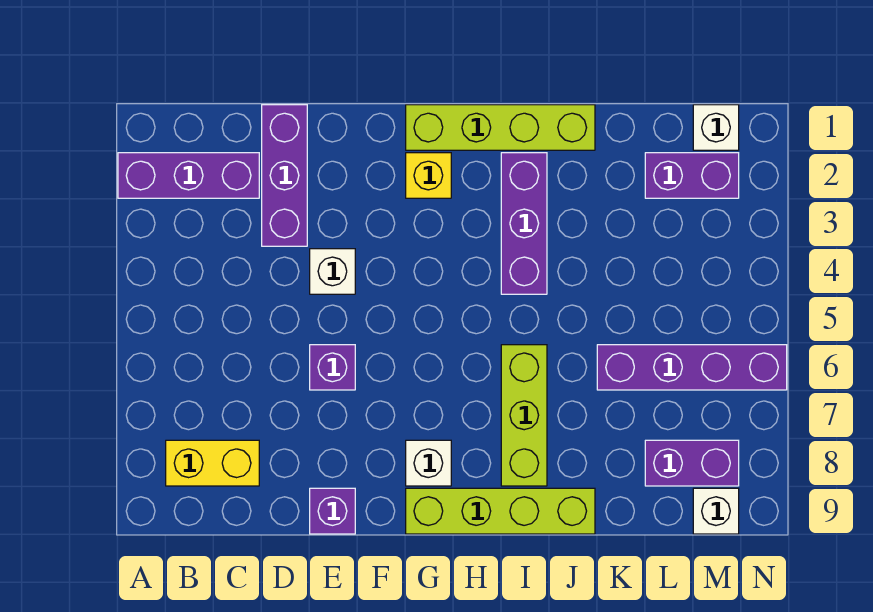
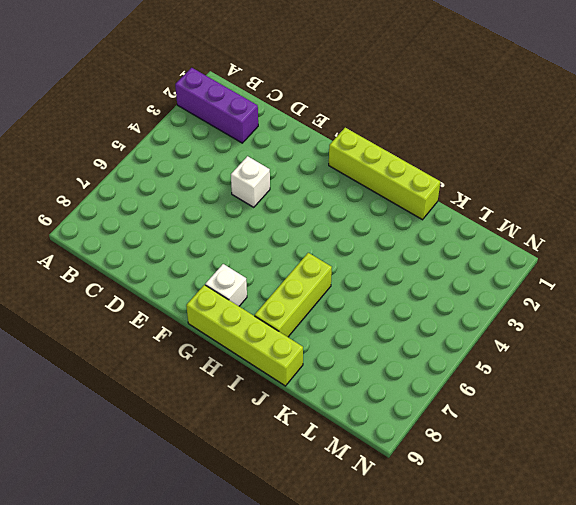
none -> yellow 1x2 brick [166,440,259,486]
none -> purple 1x3 brick [262,105,307,246]
none -> purple 1x1 brick [310,345,355,390]

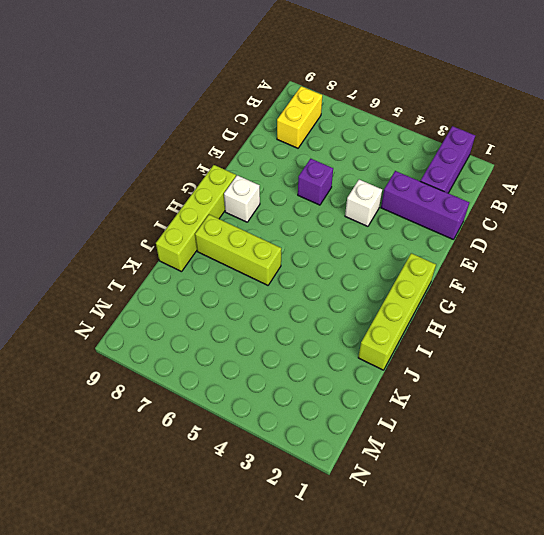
none -> purple 1x1 brick [310,488,355,534]
none -> yellow 1x1 brick [406,153,451,198]
none -> purple 1x3 brick [501,153,547,294]

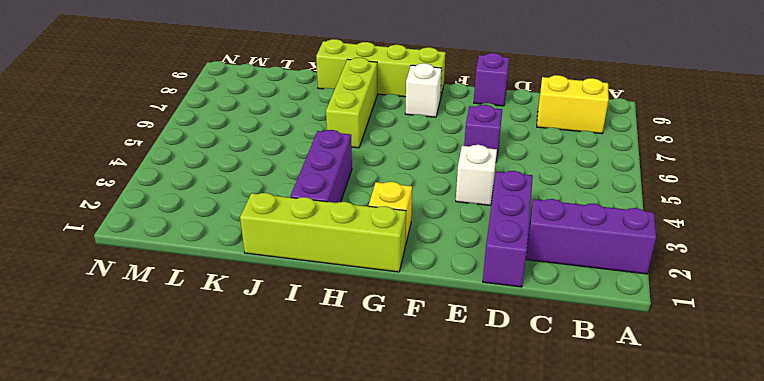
none -> purple 1x4 brick [597,345,787,390]
none -> purple 1x2 brick [645,153,739,198]
none -> purple 1x2 brick [645,440,739,486]

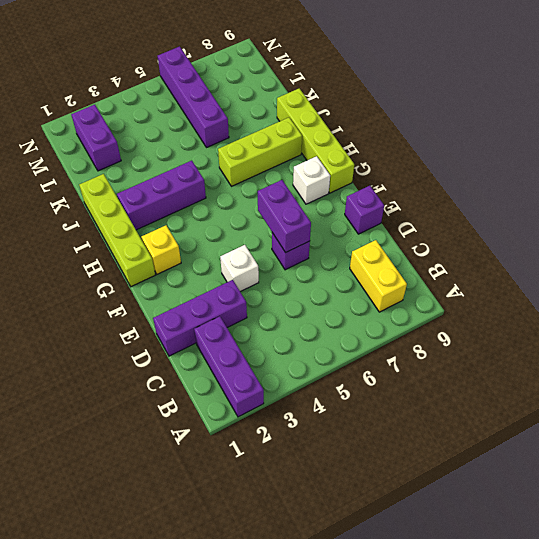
purple 1x2 brick [258,180,311,252] -> purple 1x2 brick moved to [645,440,739,486]
none -> white 1x1 brick [693,105,739,150]
none -> white 1x1 brick [693,488,739,534]

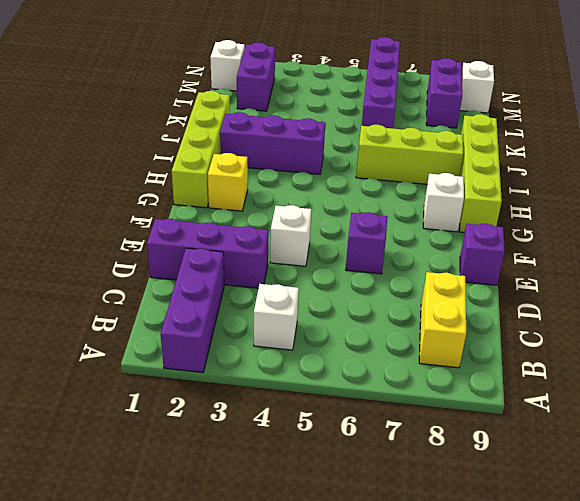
white 1x1 brick [254,284,299,350] -> none

